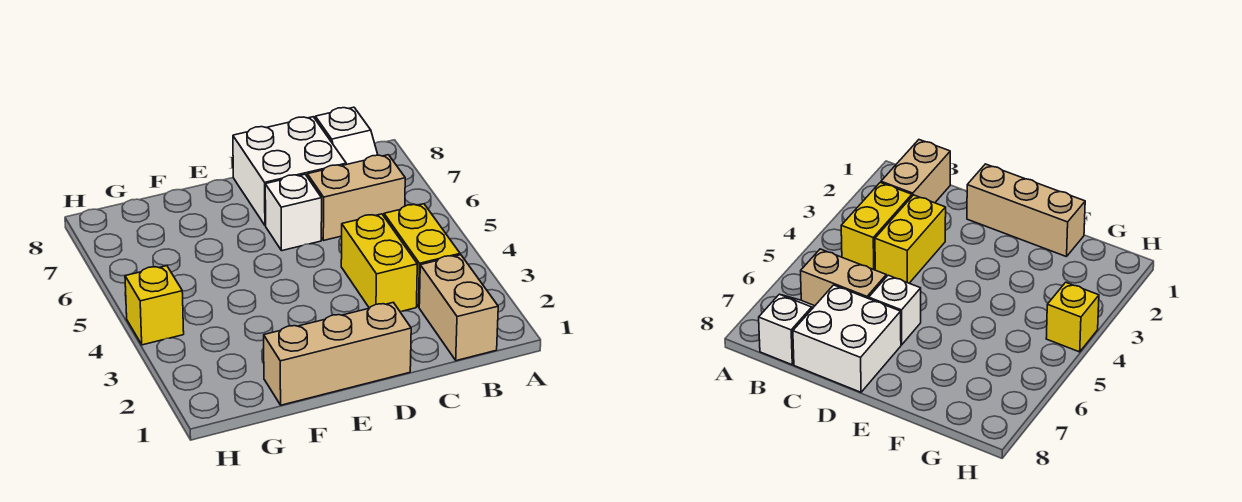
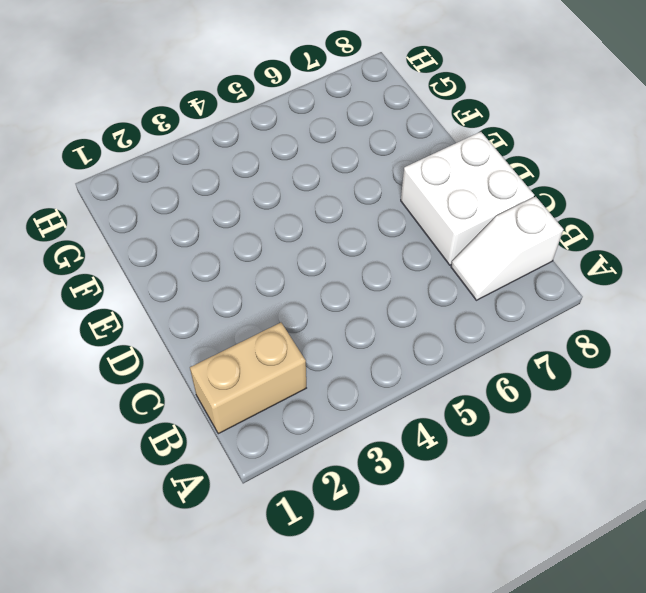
none -> yellow 1x2 brick [384,204,460,307]
none -> tan 1x2 brick [307,155,405,240]

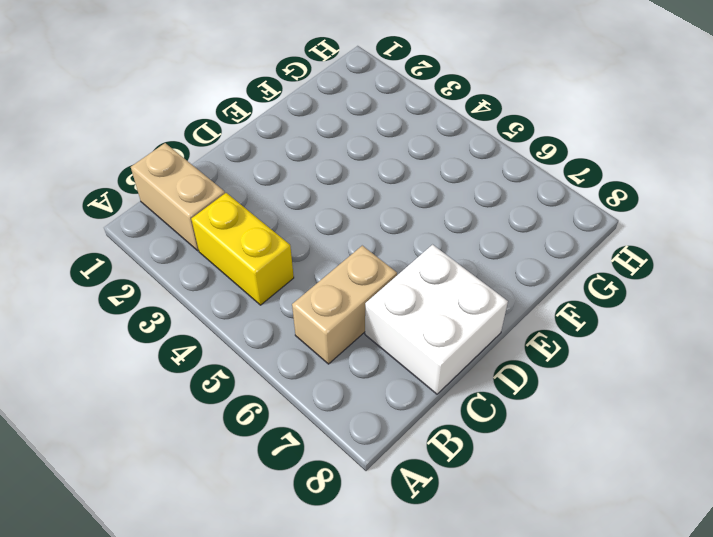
none -> white 1x2 slope [315,107,378,164]
none -> yellow 1x2 brick [341,214,417,311]

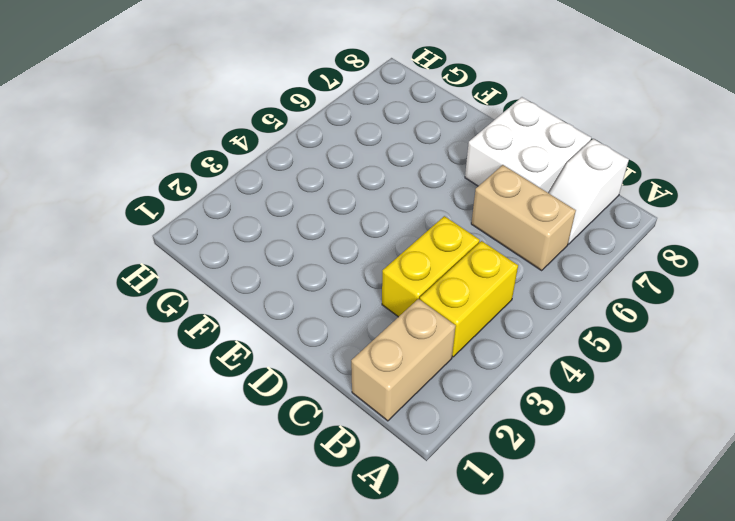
none -> tan 1x3 brick [264,302,411,405]
none -> white 1x1 brick [265,174,322,251]

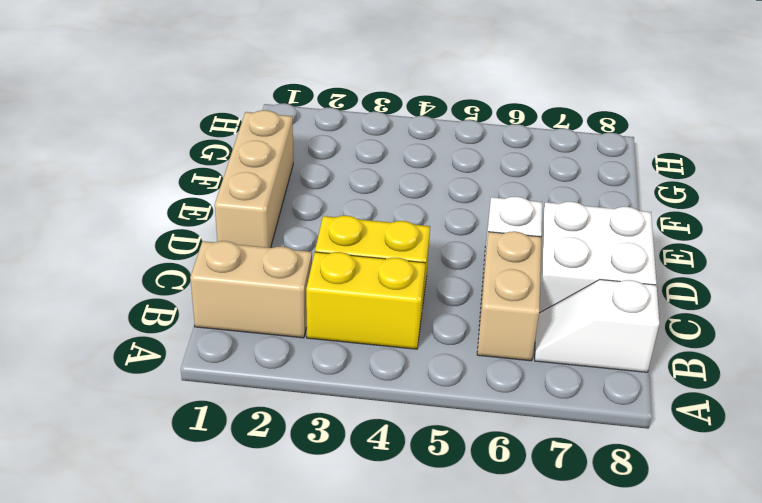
none -> yellow 1x1 brick [125,266,184,345]

